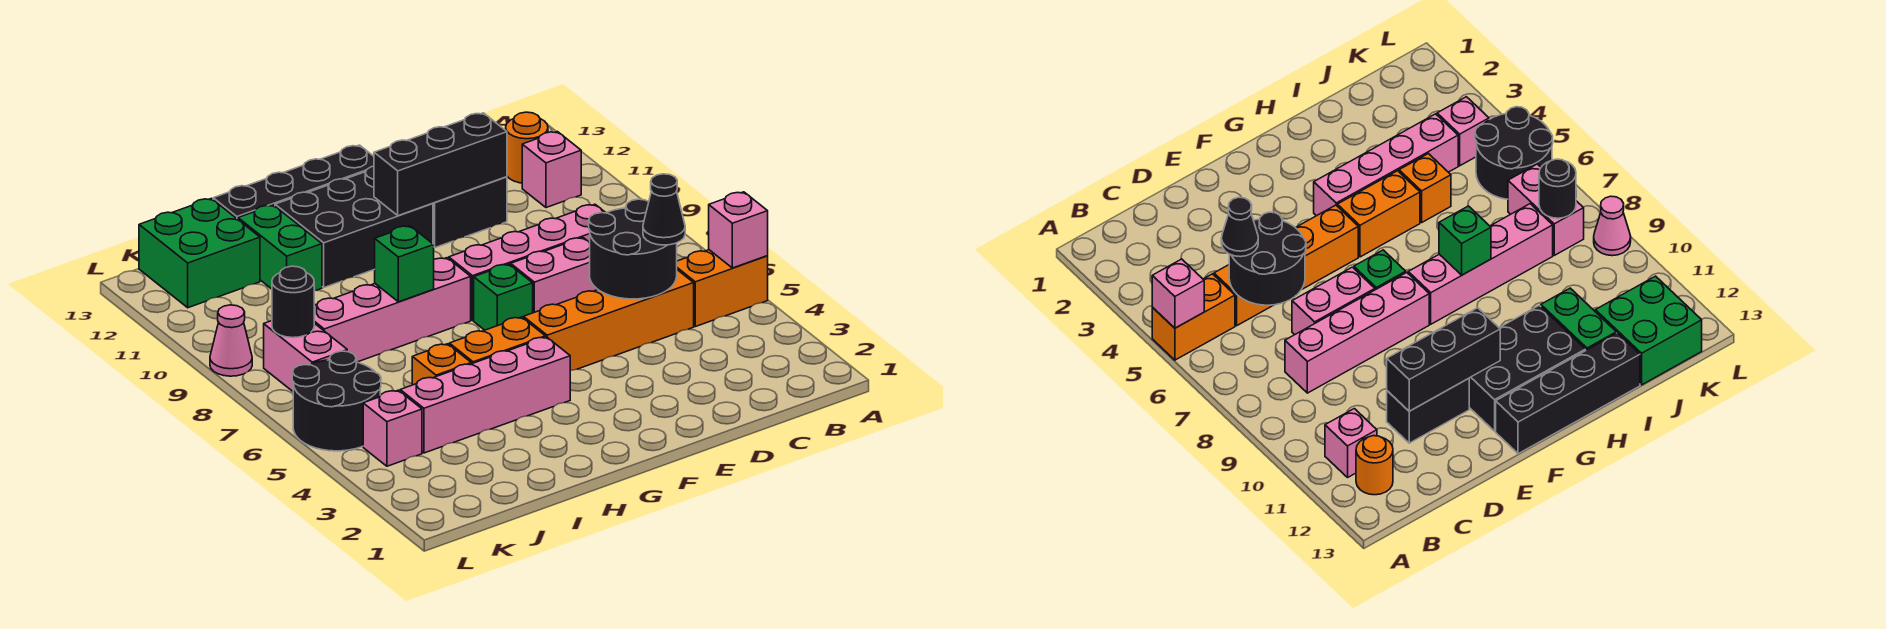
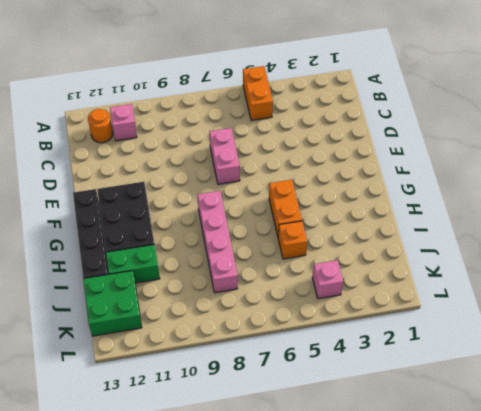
none -> orange 1x4 brick [523,270,694,371]
none -> pink 1x4 brick [449,204,606,320]
none -> black 1x2 brick [433,177,507,248]

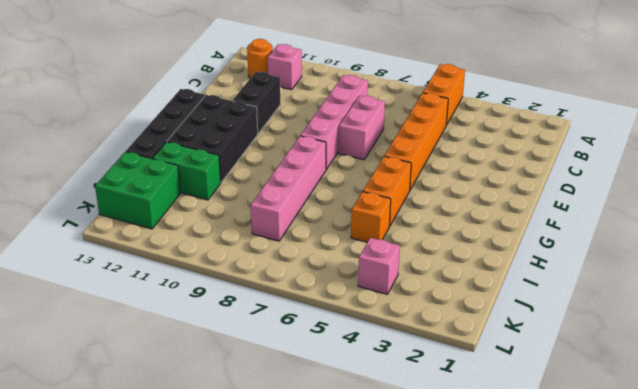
none -> green 1x1 brick [474,264,533,330]
none -> pink 1x4 brick [400,337,570,453]
none -> black 2x2 round brick [292,351,381,451]

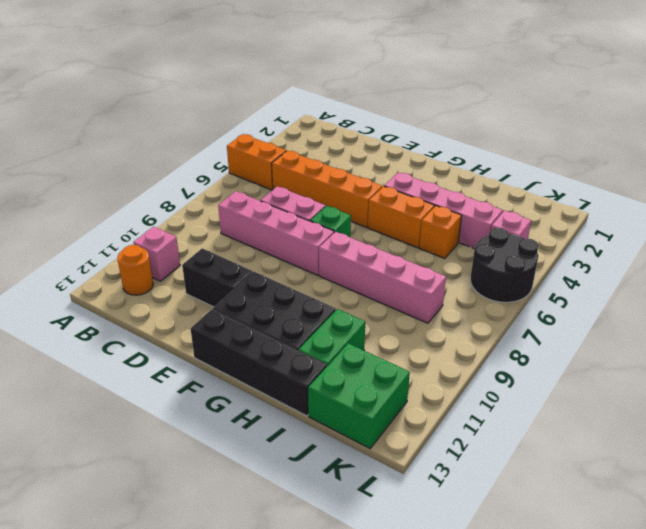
none -> pink 1x2 brick [264,321,347,391]
none -> pink 1x1 cone [210,305,252,376]
none -> pink 1x1 brick [709,192,768,268]

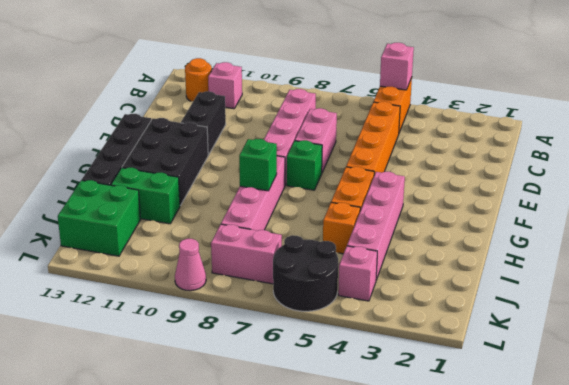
none -> black 2x2 round brick [589,199,677,299]
none -> black 1x3 brick [374,113,507,216]
none -> black 1x1 round brick [272,266,314,338]

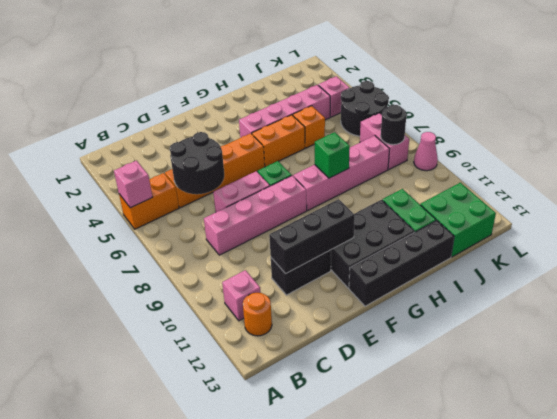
none -> black 1x1 cone [643,174,685,245]

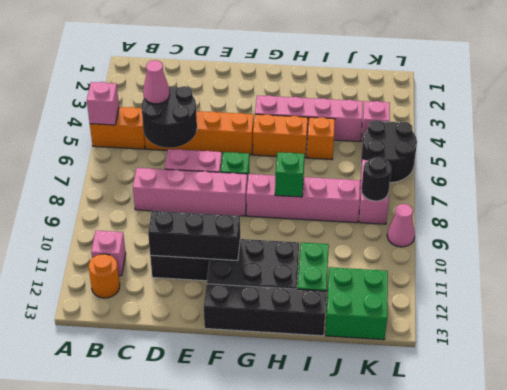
pink 1x1 cone [143,60,170,104] -> black 1x1 cone [643,174,685,245]

